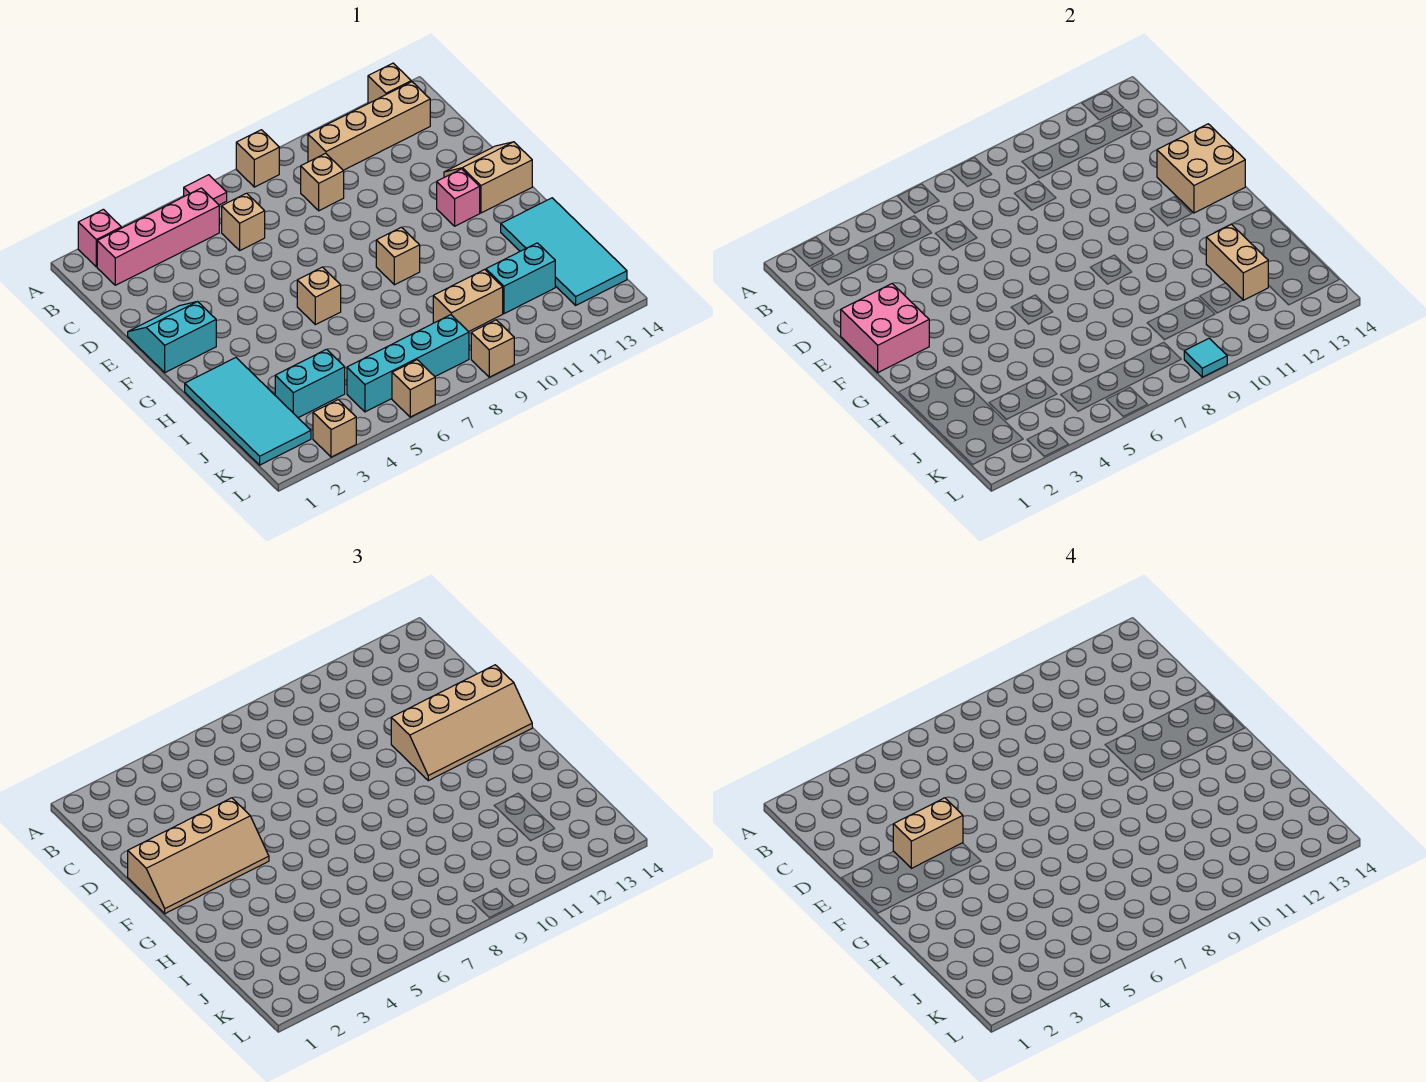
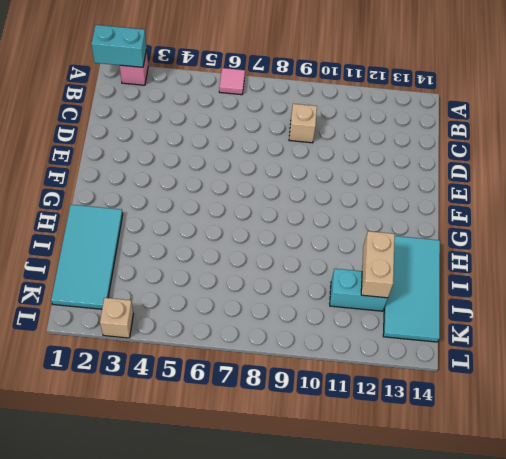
cyan 1x2 brick [91,25,147,67] -> cyan 1x2 brick moved to [275,349,345,418]
none -> tan 1x1 brick [236,130,279,187]
none -> tan 1x1 brick [368,63,411,104]
none -> pink 1x4 brick [97,188,219,285]

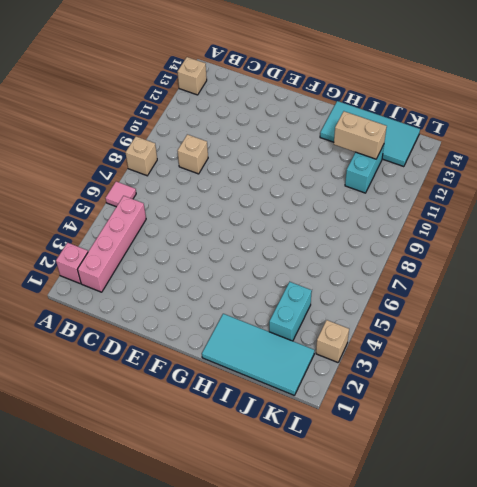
none -> tan 1x4 brick [308,82,430,170]
none -> tan 1x1 brick [222,193,265,250]
none -> cyan 2x2 slope [128,302,216,373]

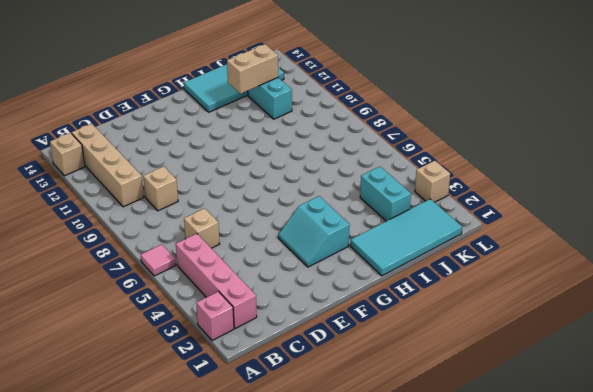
cyan 2x2 slope [278,196,350,267] -> cyan 2x2 slope moved to [128,302,216,373]
none -> tan 1x1 brick [236,130,279,187]
none -> tan 2x2 slope [444,142,532,213]
none -> pink 1x1 brick [437,169,480,226]

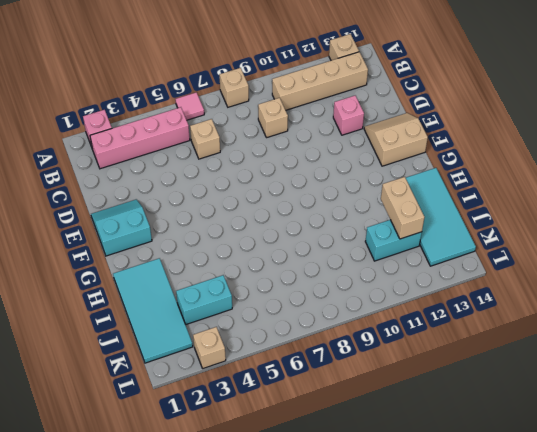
pink 1x1 brick [333,96,364,135] -> pink 1x1 brick moved to [437,169,480,226]
none -> tan 1x1 brick [297,267,341,325]
none -> tan 1x1 brick [376,227,420,285]
none -> tan 1x2 brick [433,270,503,332]

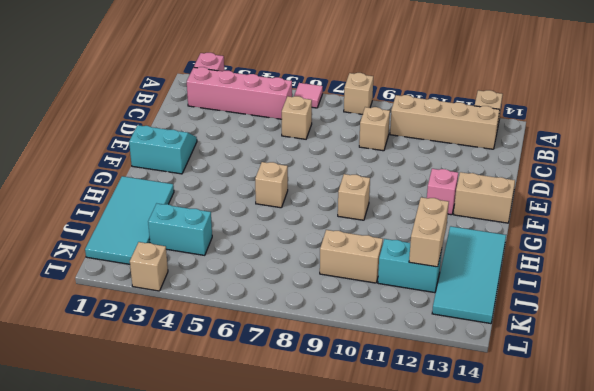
none -> cyan 1x4 brick [347,315,469,412]
none -> tan 1x1 brick [392,360,435,417]
none -> tan 1x1 brick [471,320,514,377]

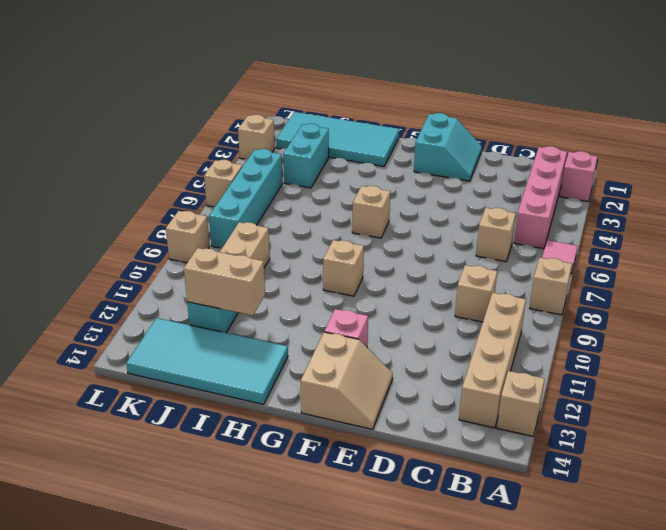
none -> pink 2x2 brick [841,284,929,373]
none -> tan 2x2 brick [1157,124,1245,213]
none -> cyan 1x1 tile [1184,338,1227,377]

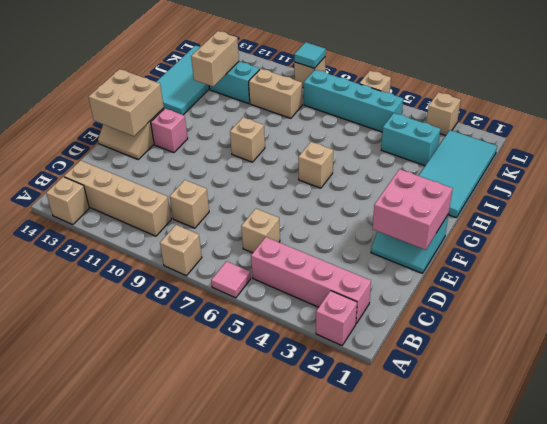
none -> tan 2x4 slope [128,798,269,914]
none -> tan 2x4 slope [391,665,532,781]
none -> tan 1x2 brick [893,798,963,868]

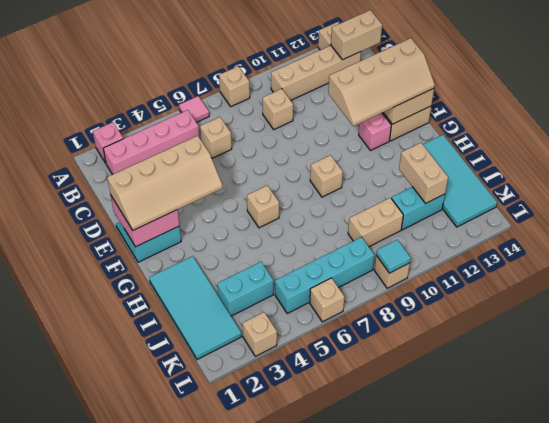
tan 1x2 brick [331,10,382,60] -> tan 1x2 brick moved to [893,798,963,868]

